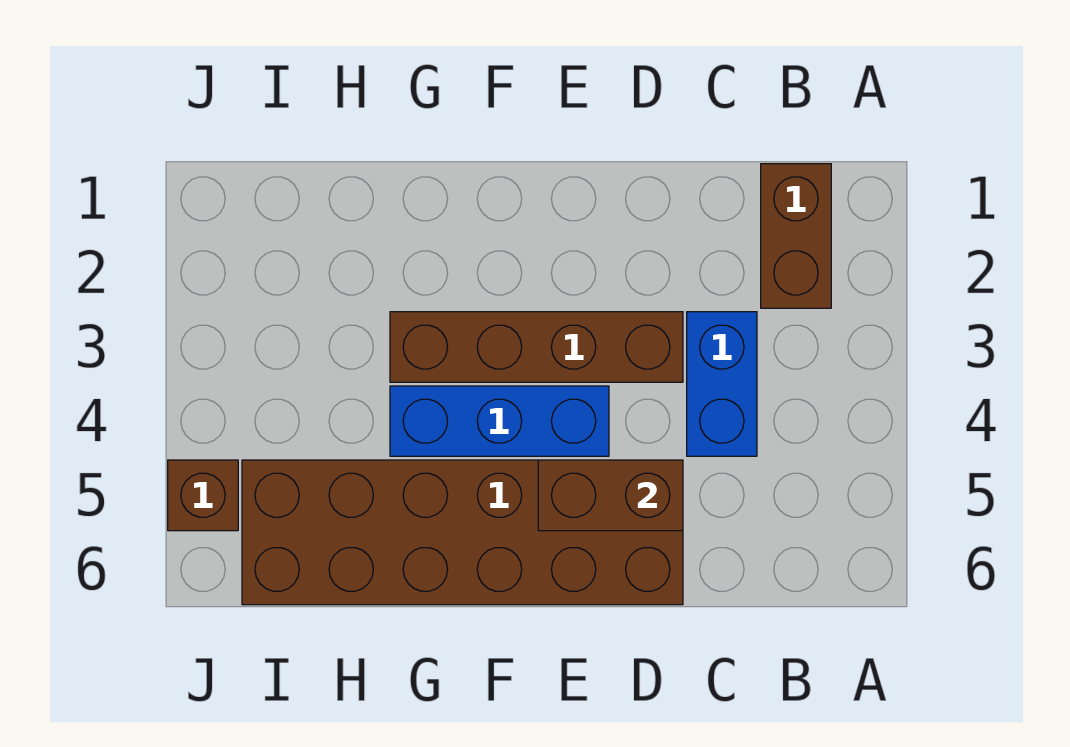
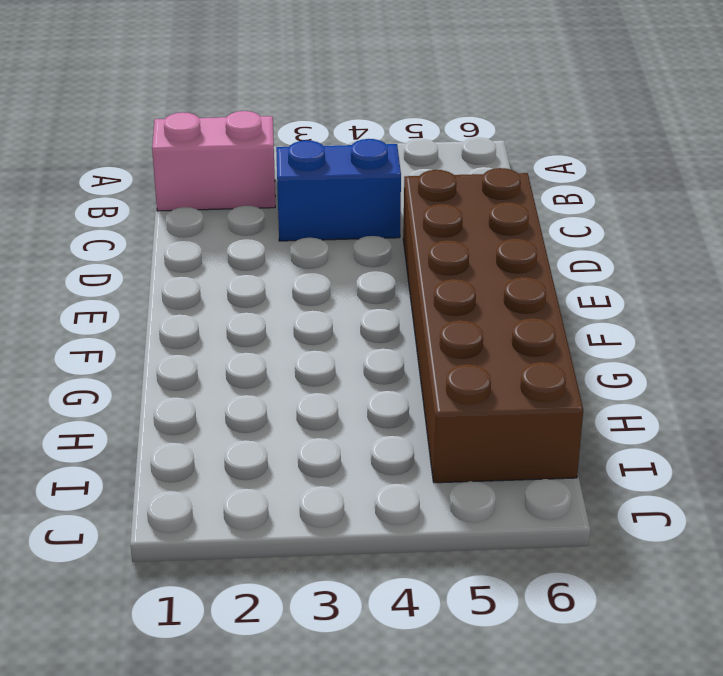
pink 1x2 brick [152,111,275,211] -> brown 1x2 brick [761,164,831,308]
none -> brown 1x4 brick [390,312,683,382]
none -> blue 1x3 brick [390,386,609,456]

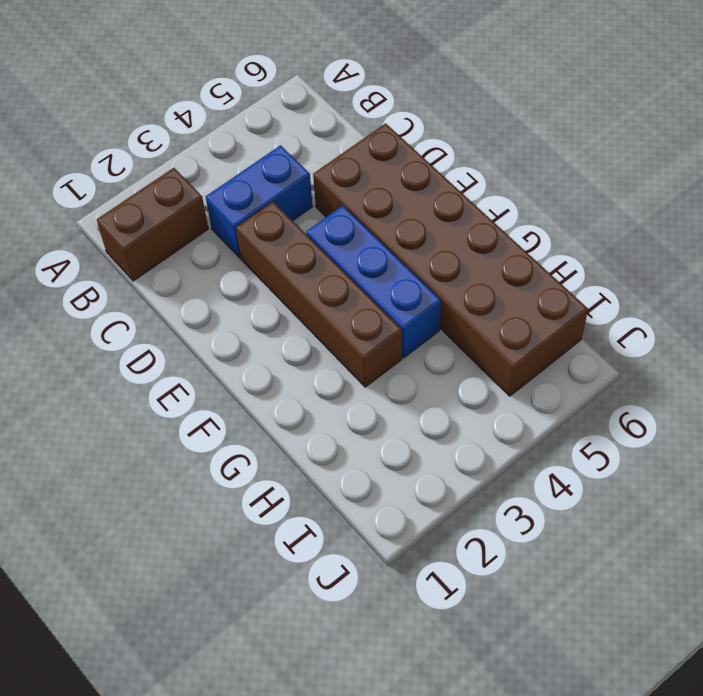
none -> brown 1x1 brick [168,460,238,531]
none -> brown 1x2 brick [538,460,683,531]

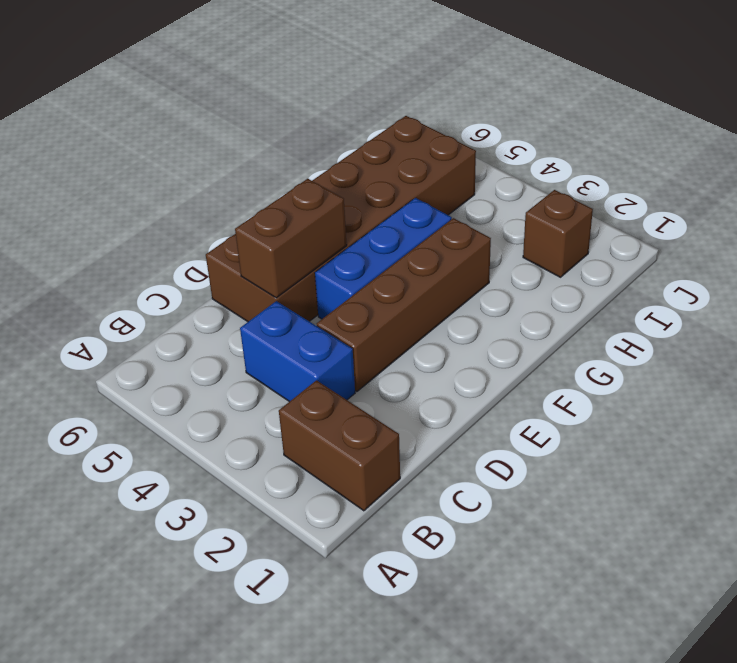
brown 1x1 brick [523,190,593,277] -> brown 1x1 brick moved to [168,460,238,531]

